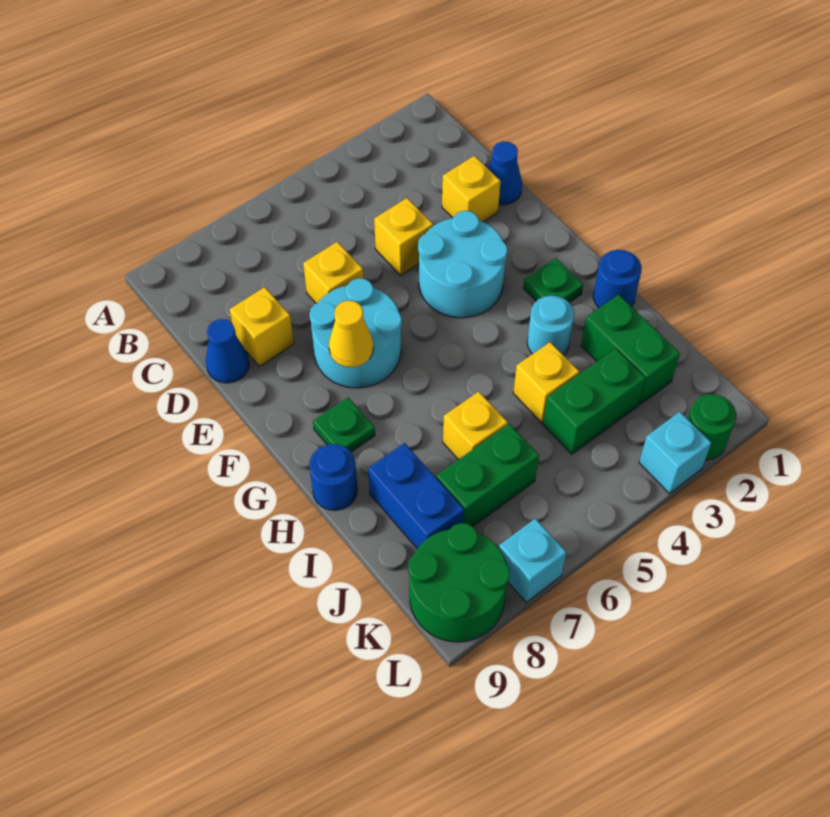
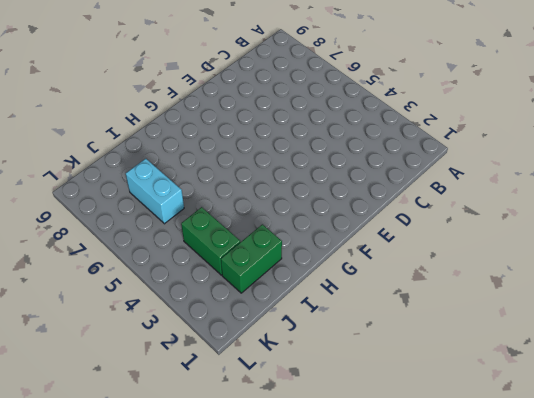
cyan 1x2 brick [126,159,184,224] -> green 1x2 brick [436,424,539,527]
none -> blue 1x1 cone [488,141,522,205]
none -> yellow 1x1 brick [442,156,501,222]
none -> yellow 1x1 brick [374,198,433,275]

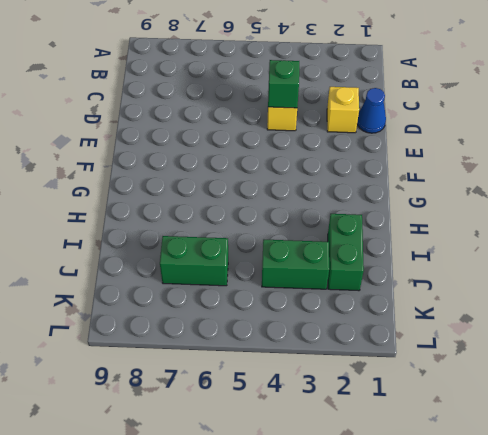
green 1x1 brick [268,60,299,108] -> none
none -> yellow 1x1 brick [303,242,363,303]
none -> yellow 1x1 brick [229,287,294,366]
none -> blue 1x1 cone [206,319,249,383]

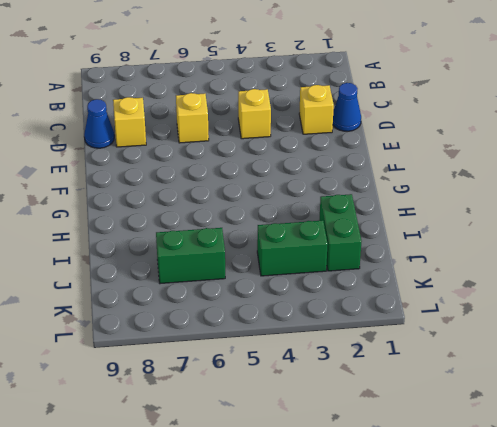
none -> cyan 2x2 round brick [418,211,507,318]
none -> cyan 2x2 round brick [309,278,402,388]
none -> green 1x1 plate [523,258,583,303]

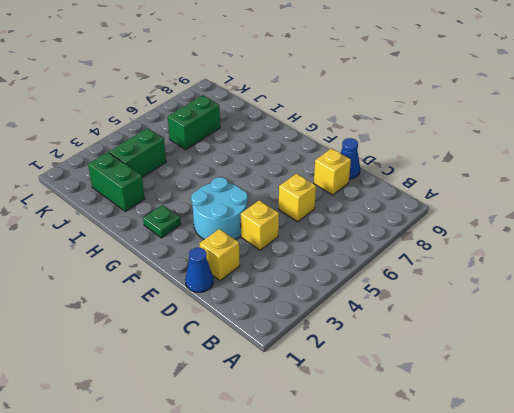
none -> cyan 2x2 round brick [309,278,402,388]
none -> green 1x1 plate [313,397,375,452]
none -> blue 1x1 round brick [593,250,642,308]

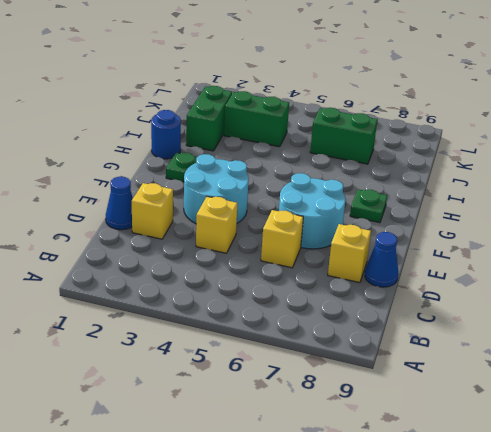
none -> cyan 1x1 round brick [527,296,574,355]
none -> blue 1x1 round brick [309,444,357,510]
none -> yellow 1x1 brick [513,342,579,423]

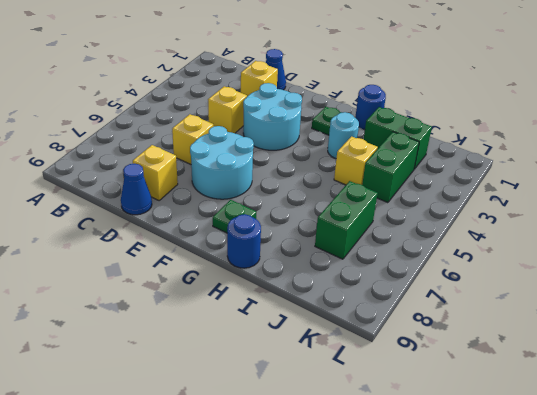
none -> yellow 1x1 brick [443,392,508,460]
none -> blue 1x2 brick [368,443,464,549]
none -> green 2x2 round brick [408,523,510,642]

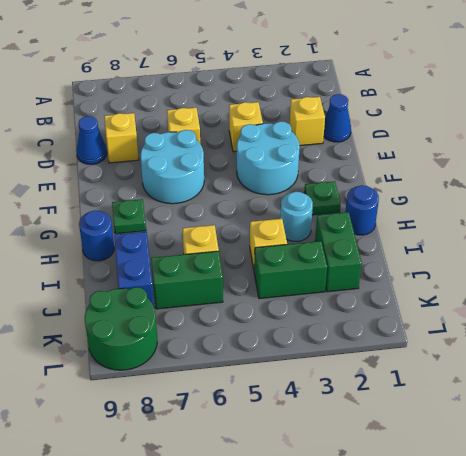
none -> green 1x1 round brick [688,394,736,460]
none -> cyan 1x1 brick [639,412,711,494]
none -> cyan 1x1 brick [499,518,566,602]

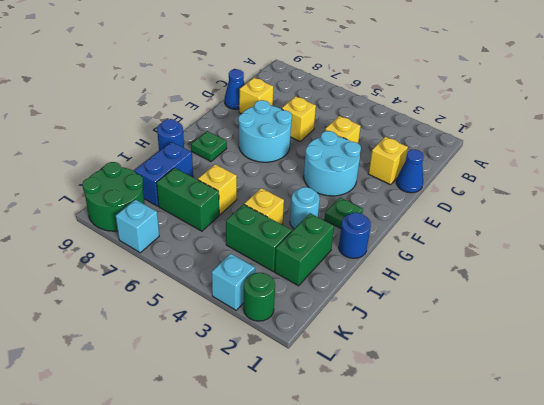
none -> yellow 1x1 cone [329,301,373,367]

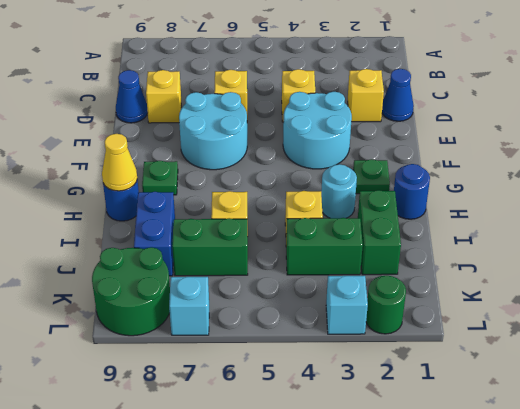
yellow 1x1 cone [102,134,137,191] -> yellow 1x1 cone moved to [329,301,373,367]

